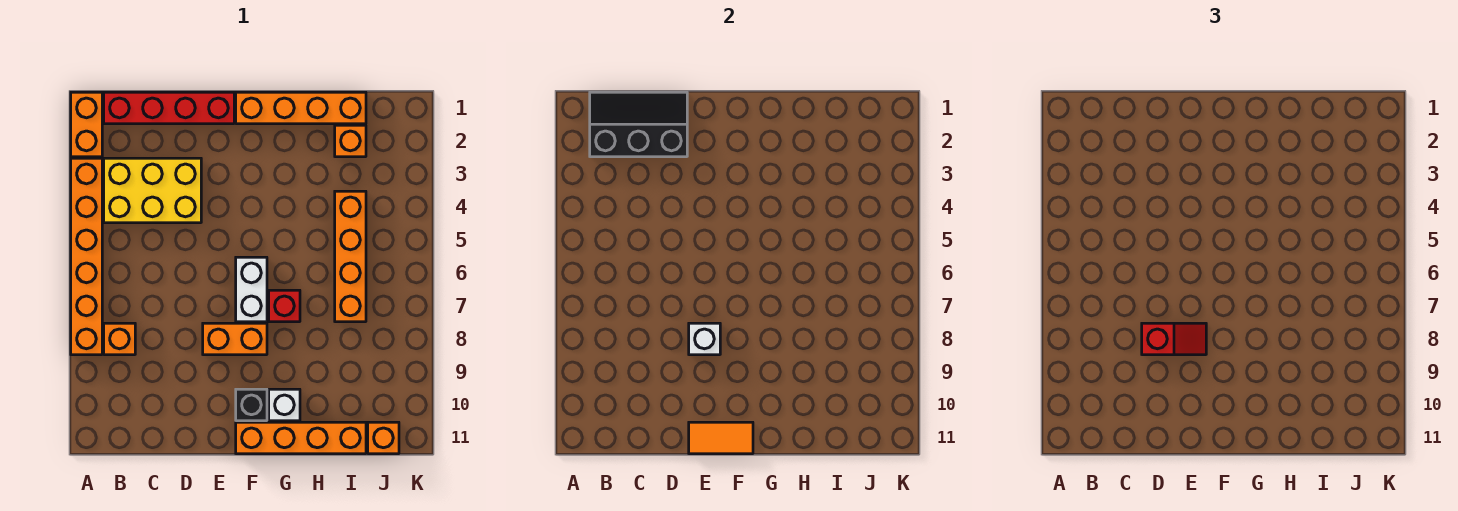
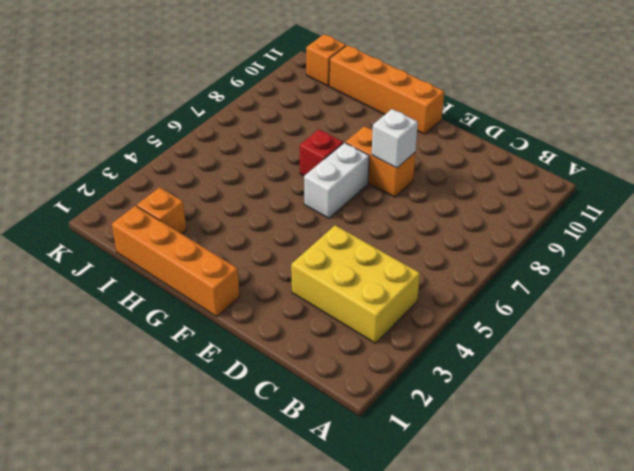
none -> orange 1x2 brick [71,92,102,157]
none -> orange 1x6 brick [71,158,102,355]
none -> red 1x4 brick [104,92,234,124]

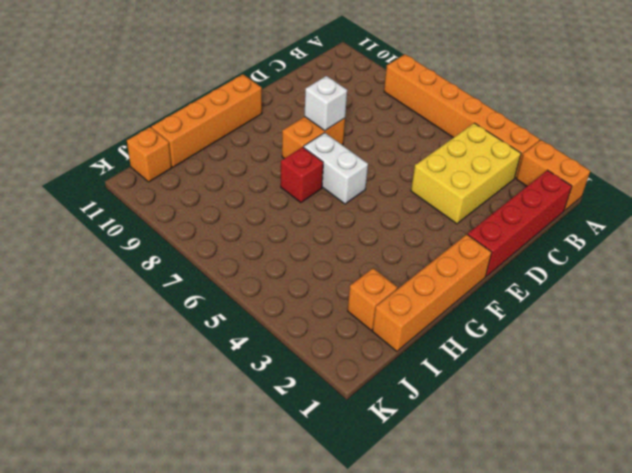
none -> orange 1x1 brick [104,323,135,355]
none -> black 1x1 brick [236,389,267,421]
none -> white 1x1 brick [269,389,300,421]

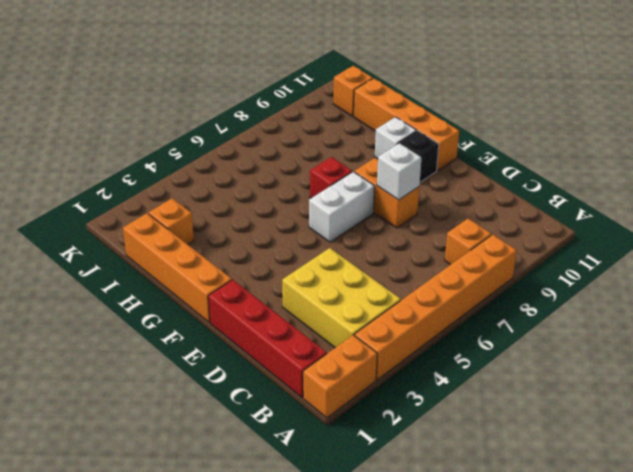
none -> orange 1x4 brick [335,191,366,322]
none -> black 2x3 slope [590,92,687,157]
none -> orange 1x2 tile [689,422,753,454]

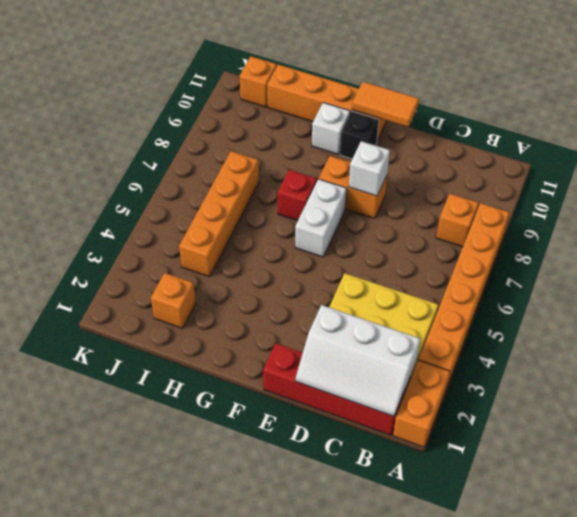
white 2x3 slope [296,305,420,416] -> black 2x3 slope [590,92,687,157]
none -> orange 1x4 brick [236,92,366,124]
none -> red 1x2 slope [1142,323,1206,355]

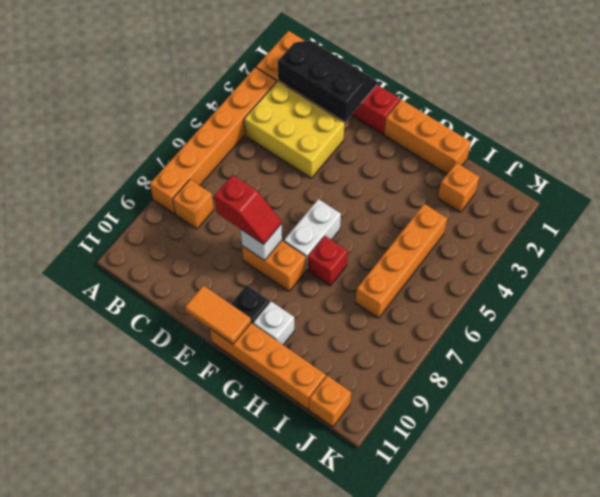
orange 1x3 brick [384,100,471,174] -> orange 1x4 brick [236,92,366,124]

